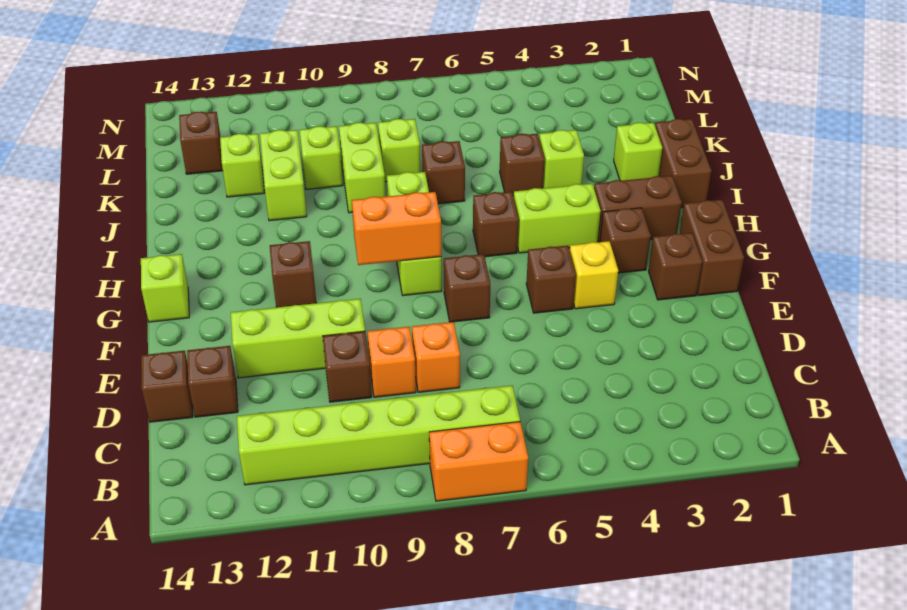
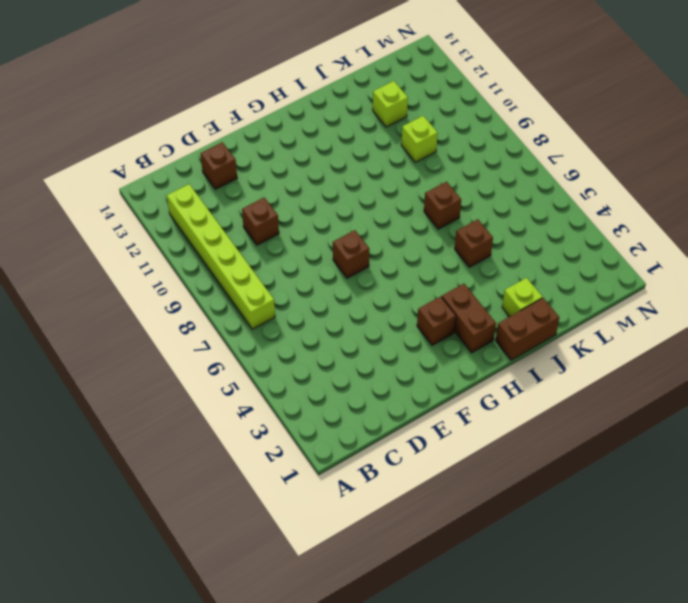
none -> orange 1x2 brick [429,422,528,501]
none -> orange 1x1 brick [412,322,460,392]
none -> orange 1x1 brick [367,327,416,397]
none -> brown 1x1 brick [141,351,193,422]

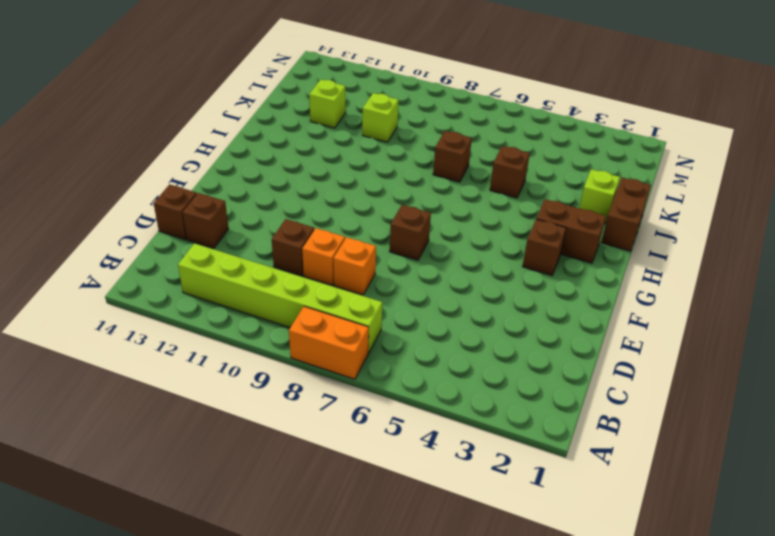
none -> lime 1x3 brick [231,299,365,378]
none -> brown 1x2 brick [680,200,744,296]
none -> brown 1x1 brick [649,233,702,300]
none -> yellow 1x1 brick [570,241,618,309]

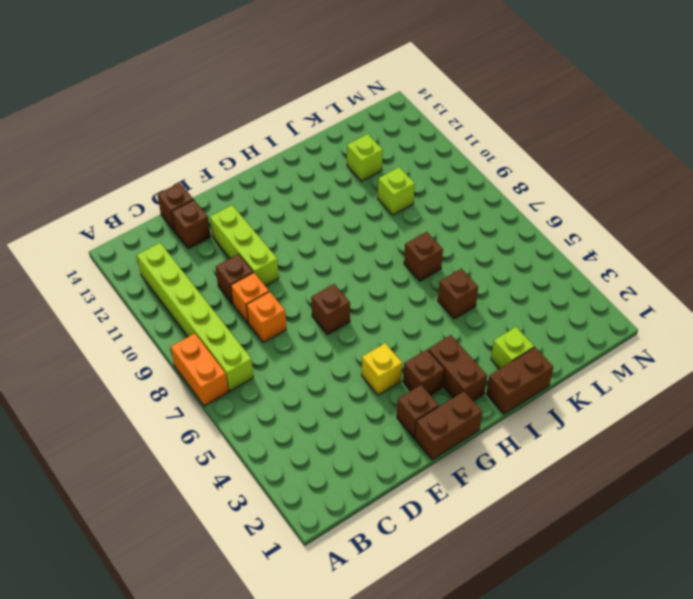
none -> brown 1x1 brick [526,246,576,313]
none -> lime 1x3 brick [387,172,442,296]
none -> brown 1x1 brick [270,241,316,307]
none -> lime 1x1 brick [141,254,189,322]

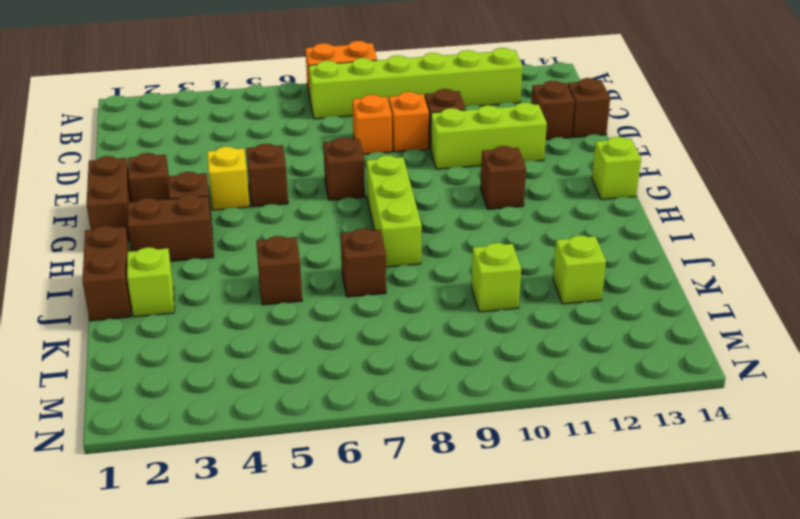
none -> lime 1x2 brick [513,184,601,253]
none -> brown 1x1 brick [473,192,519,257]
none -> lime 1x1 brick [539,130,584,188]
none -> lime 1x2 brick [339,123,386,213]

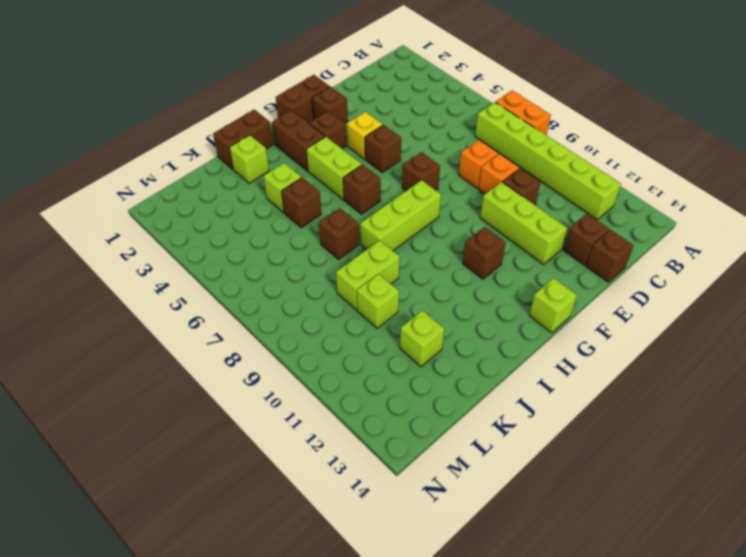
none -> lime 1x2 brick [260,130,307,221]
none -> lime 1x1 brick [378,119,420,182]
none -> brown 1x1 brick [179,111,223,174]
none -> orange 1x2 brick [352,192,441,265]

